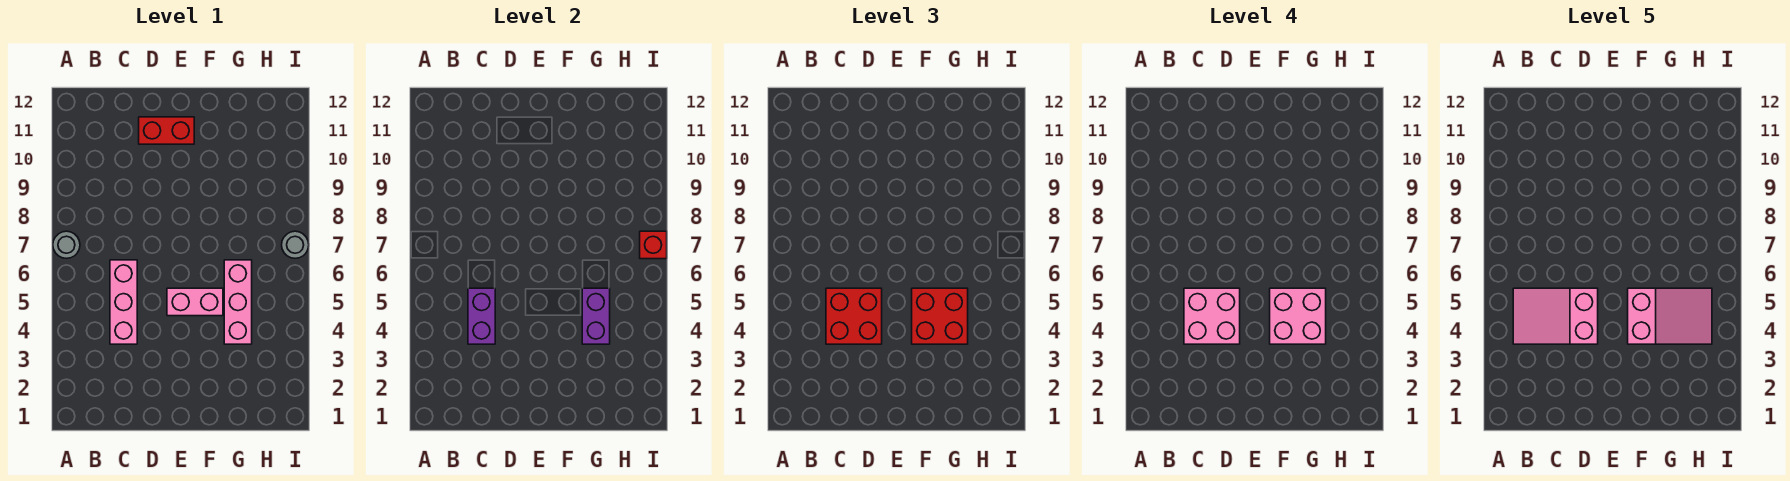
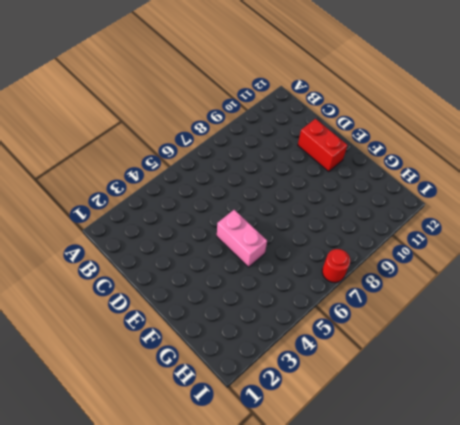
red 1x1 round brick [322,249,350,283] -> grey 1x1 round brick [282,231,309,258]
none -> grey 1x1 round brick [53,231,80,258]
none -> pink 1x3 brick [110,260,137,344]
none -> pink 1x3 brick [224,260,252,344]

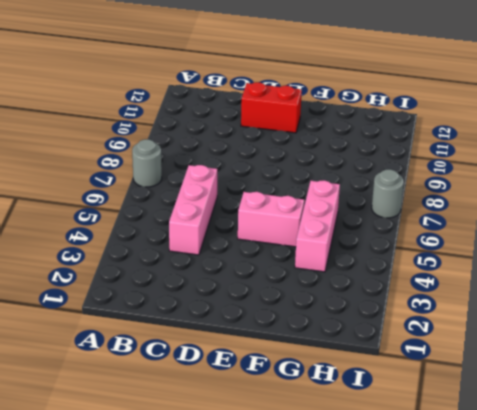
none -> purple 1x2 brick [468,288,495,344]
none -> purple 1x2 brick [582,288,610,344]
none -> red 1x1 brick [640,231,667,259]

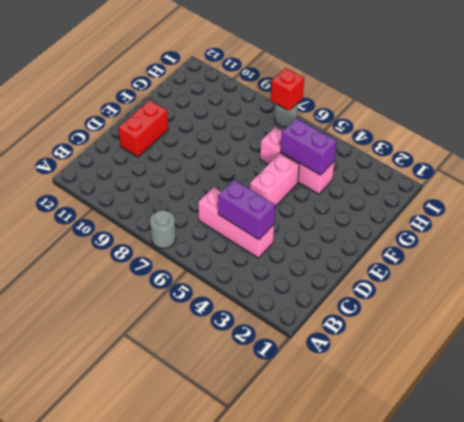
none -> red 2x2 brick [826,288,882,344]
none -> red 2x2 brick [912,288,968,344]
none -> pink 2x2 brick [1184,288,1240,344]

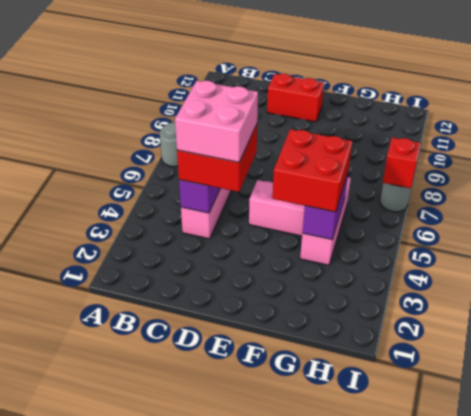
none -> pink 2x2 brick [1270,288,1326,344]
none -> pink 2x3 slope [1513,288,1598,344]
none -> pink 2x3 slope [1628,288,1712,344]

